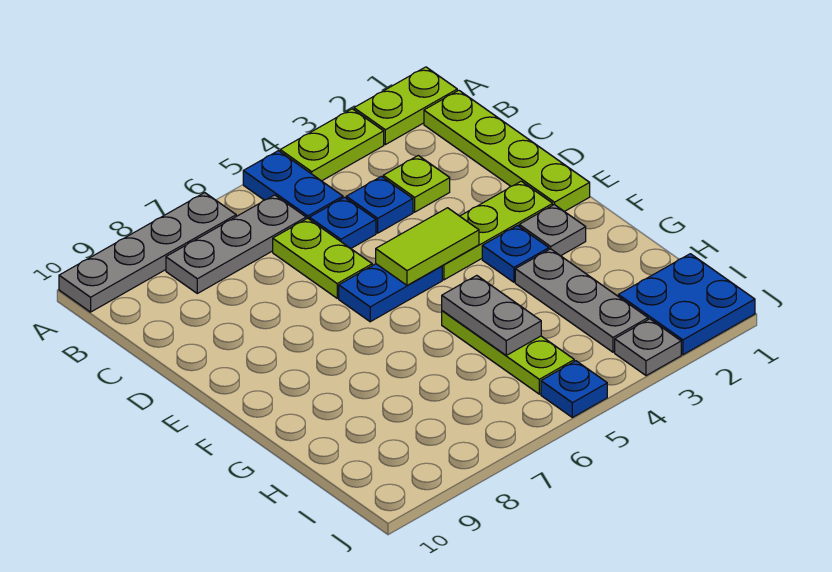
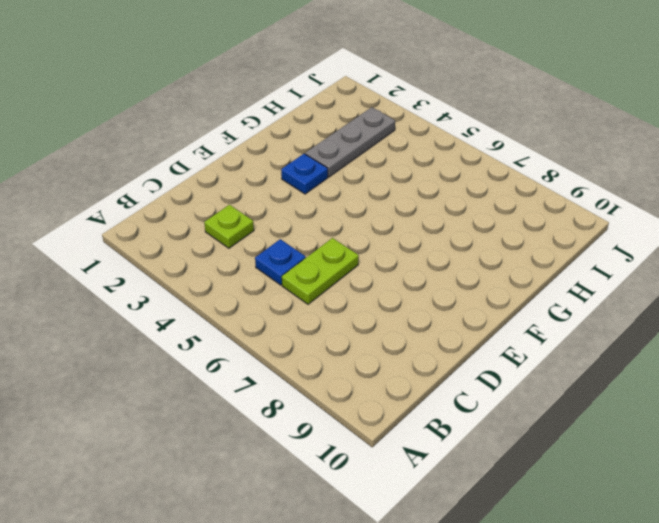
none -> lime 1x2 plate [354,67,457,145]
none -> lime 1x2 plate [280,109,384,181]
none -> blue 1x2 plate [243,151,343,219]

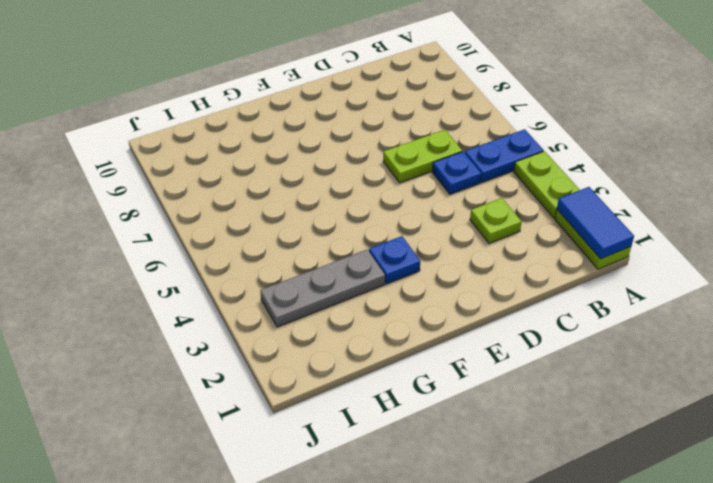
blue 1x2 tile [557,187,634,259] -> none
none -> grey 1x4 plate [59,193,236,312]
none -> lime 1x4 plate [424,90,590,212]
none -> grey 1x3 plate [166,195,306,293]

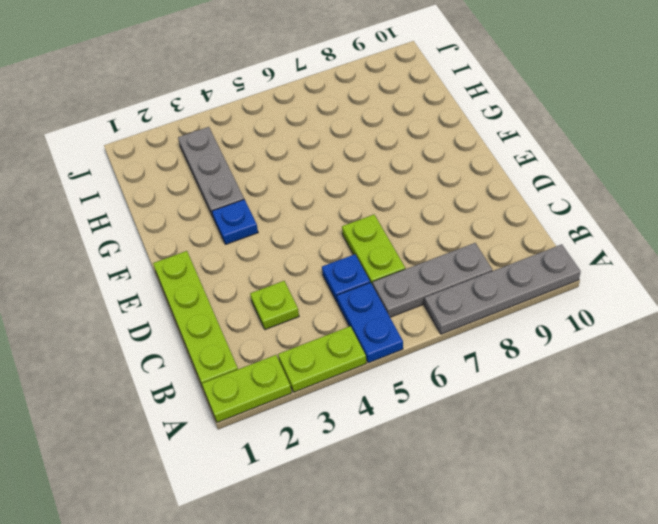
none -> blue 1x1 plate [346,176,413,233]
none -> lime 1x3 plate [442,181,553,280]
none -> blue 1x2 plate [339,264,442,322]

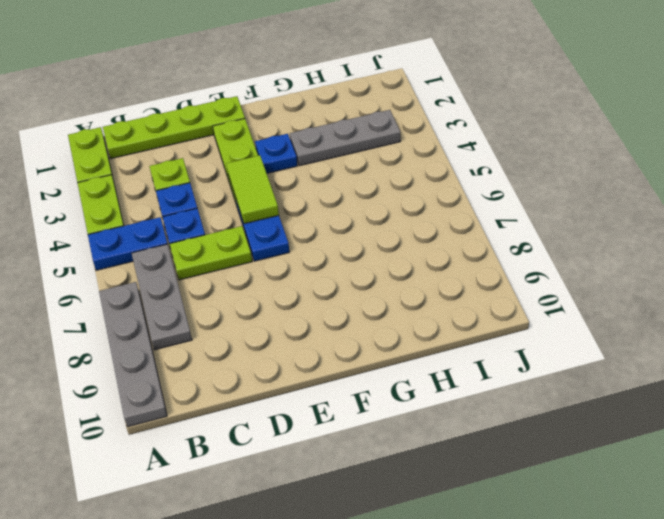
none -> grey 1x1 plate [519,205,586,256]
none -> lime 1x3 plate [442,311,574,394]
none -> blue 2x2 plate [618,254,755,355]

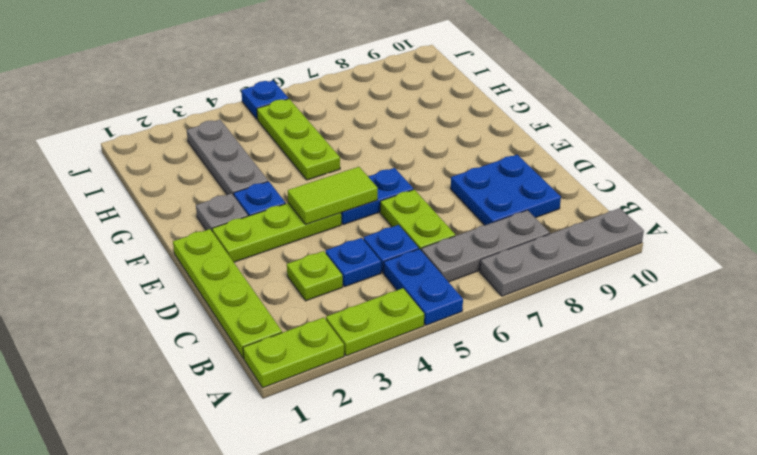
blue 2x2 plate [451,155,561,225] -> blue 2x2 plate moved to [618,254,755,355]
none -> grey 1x1 plate [615,319,681,376]
none -> grey 1x2 plate [442,275,541,355]

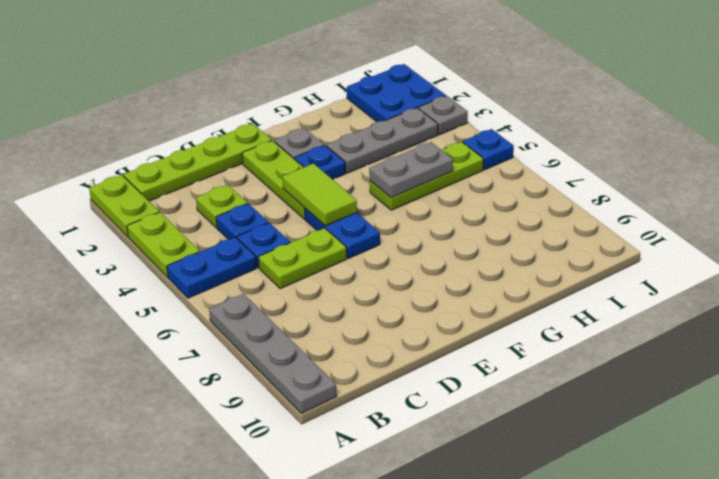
none -> grey 1x3 plate [166,195,306,293]

